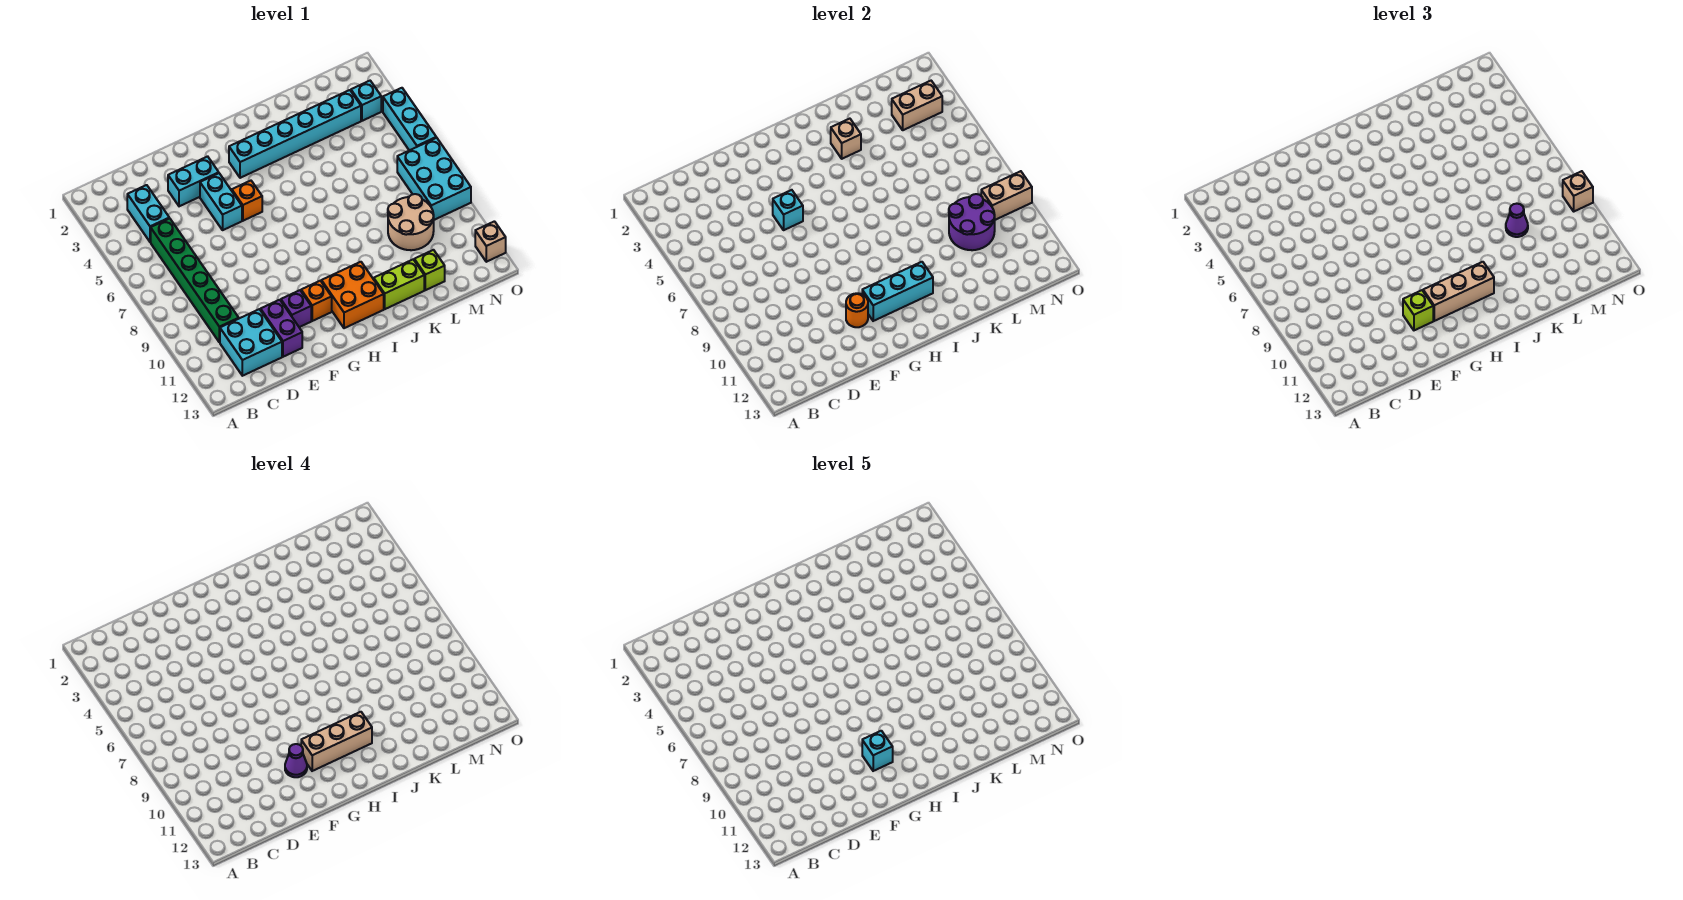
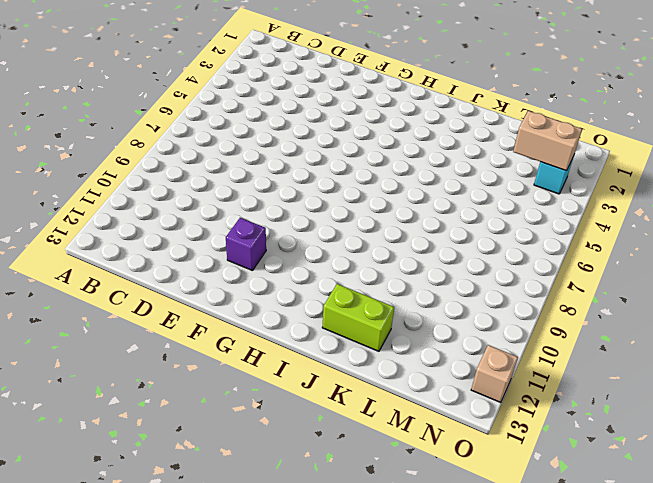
none -> cyan 1x2 brick [127,185,169,242]
none -> green 1x6 brick [151,218,239,342]
none -> cyan 2x2 brick [220,309,282,376]
none -> cyan 1x2 brick [168,156,219,206]

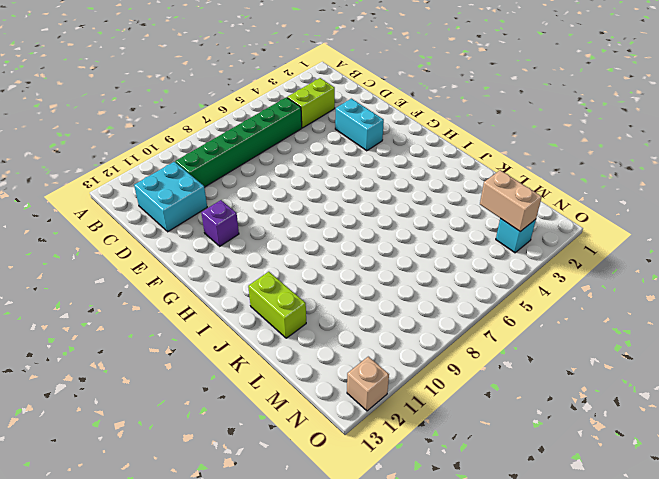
lime 1x2 brick [287,78,335,128] -> cyan 1x2 brick [127,185,169,242]
none -> purple 1x2 brick [261,300,302,357]
none -> cyan 1x2 brick [200,173,242,230]
none -> orange 1x1 brick [232,181,262,221]
none -> orange 1x1 brick [301,281,332,321]

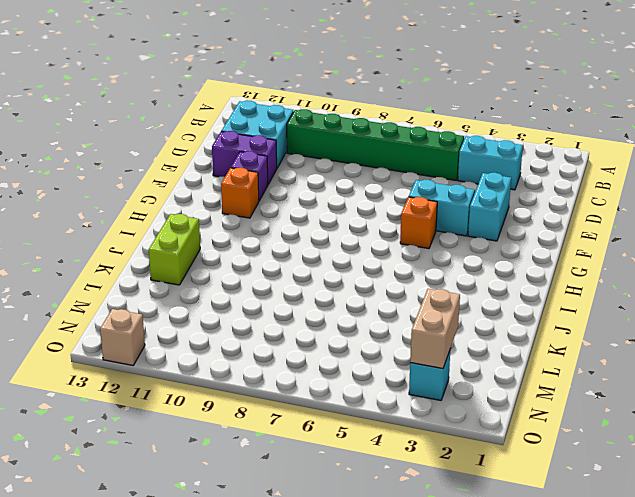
none -> cyan 1x6 brick [229,90,361,178]
none -> orange 2x2 brick [321,262,384,328]
none -> tan 2x2 round brick [388,194,434,250]
none -> lime 1x1 brick [414,250,445,290]

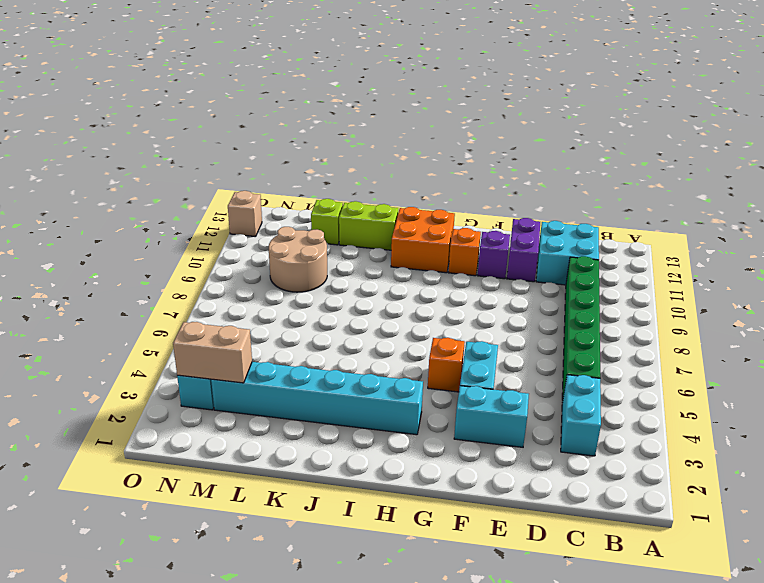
none -> cyan 2x3 brick [397,138,471,220]
none -> cyan 1x3 brick [383,88,436,150]
none -> cyan 1x1 brick [773,190,803,230]
none -> orange 1x1 round brick [846,293,868,327]

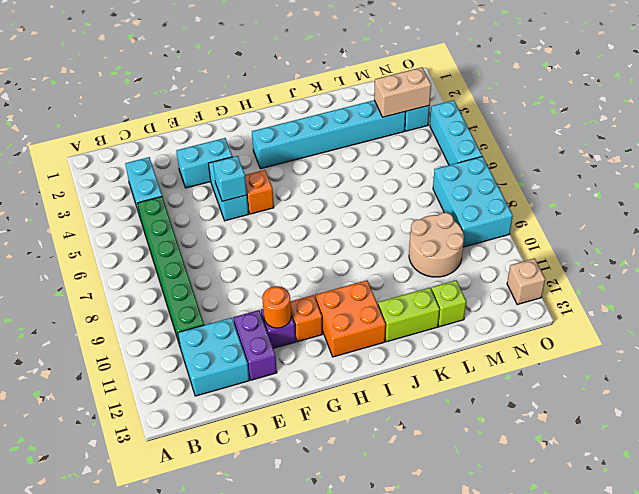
none -> cyan 1x3 brick [862,262,933,321]
none -> tan 1x1 brick [831,119,861,159]
none -> purple 2x2 round brick [949,194,995,250]
none -> tan 1x2 brick [981,171,1032,220]

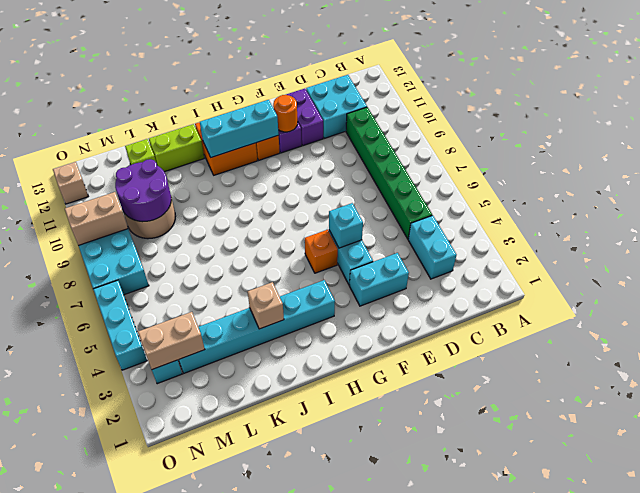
none -> lime 1x1 brick [1403,290,1433,330]
none -> tan 1x3 brick [1423,262,1494,321]
none -> purple 1x1 cone [1506,204,1528,237]
none -> tan 1x1 brick [1563,171,1593,211]

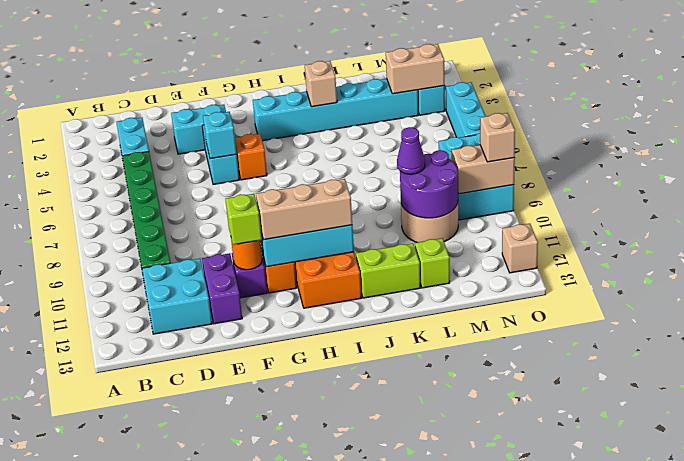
none -> purple 1x1 cone [285,744,307,777]
none -> tan 1x3 brick [301,712,372,771]
none -> cyan 1x1 brick [862,731,893,771]

